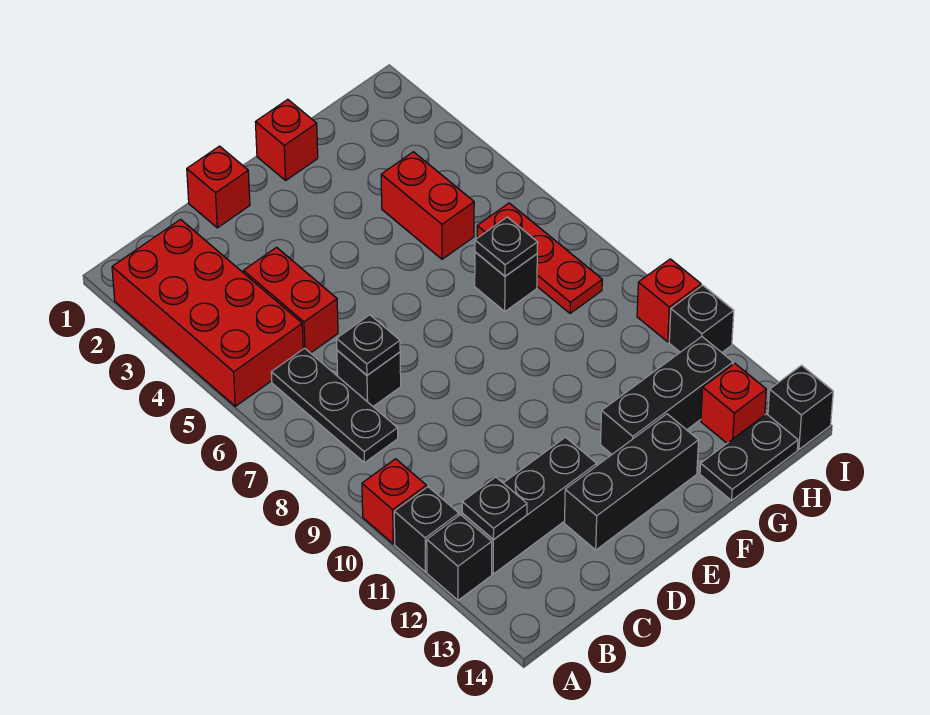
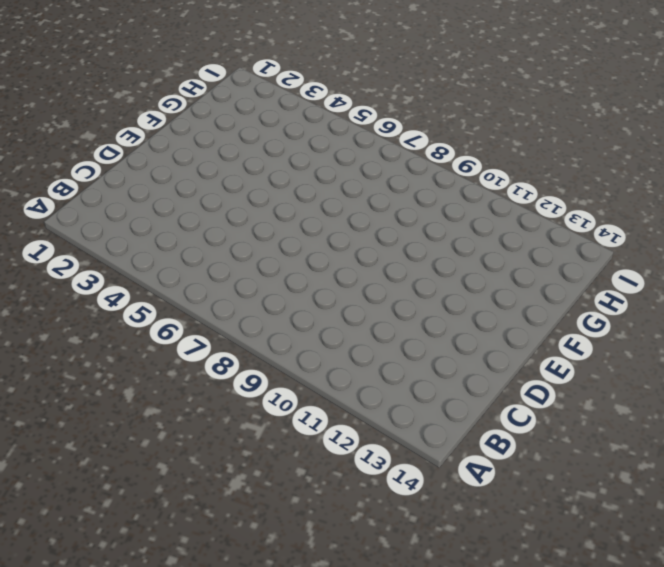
none -> red 2x4 brick [112,219,303,406]
none -> red 1x1 brick [362,459,426,544]
none -> black 1x1 brick [394,487,459,572]

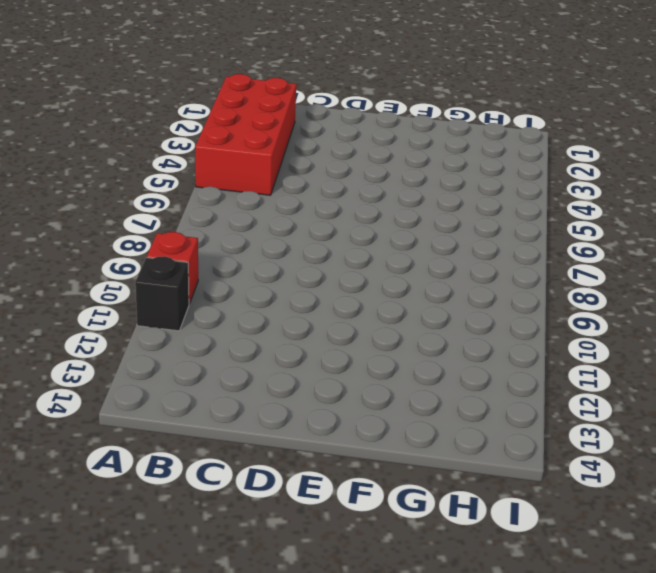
none -> black 1x1 brick [427,515,492,600]
none -> black 1x3 plate [271,348,398,463]
none -> black 1x3 brick [462,437,597,574]

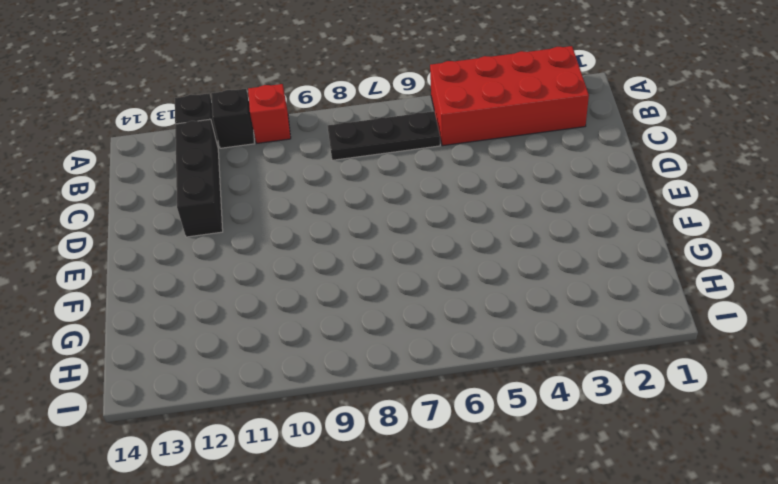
none -> red 1x2 brick [243,247,338,353]
none -> black 1x1 brick [337,350,401,406]
none -> red 1x1 brick [187,146,250,228]

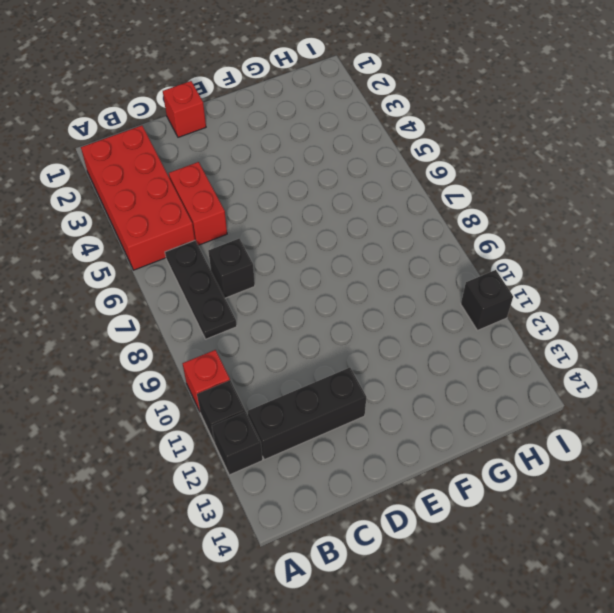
none -> black 1x3 brick [564,414,699,550]
none -> red 1x1 brick [255,99,318,180]
none -> black 1x3 brick [601,337,733,454]

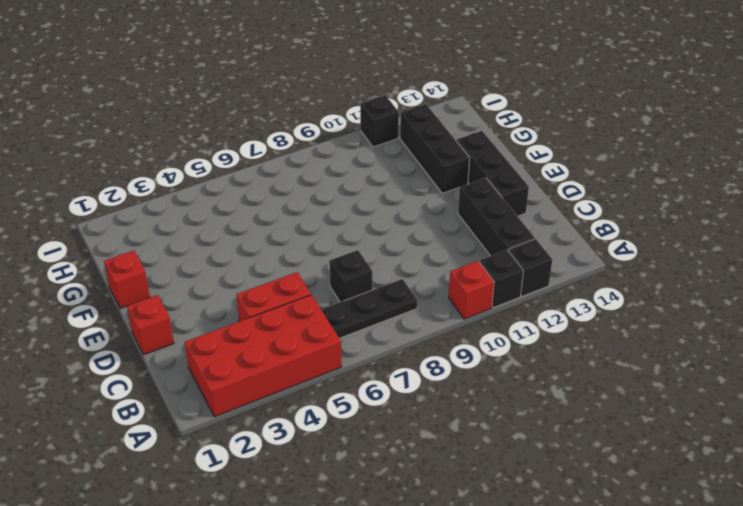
none -> red 1x2 brick [381,152,474,259]
none -> black 1x1 brick [475,252,537,311]
none -> black 1x2 plate [700,414,798,500]

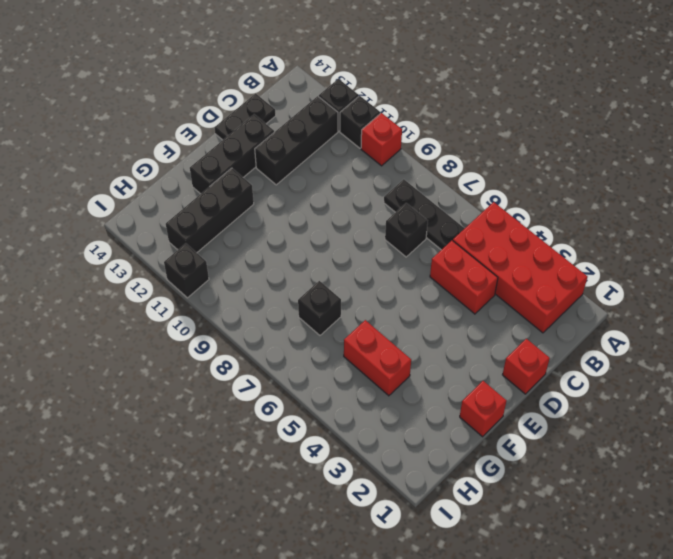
black 1x2 plate [215,94,276,140] -> black 1x2 plate moved to [700,414,798,500]
none -> red 1x3 plate [477,203,602,313]
none -> red 1x1 brick [701,364,766,443]
none -> red 1x1 brick [637,259,701,342]

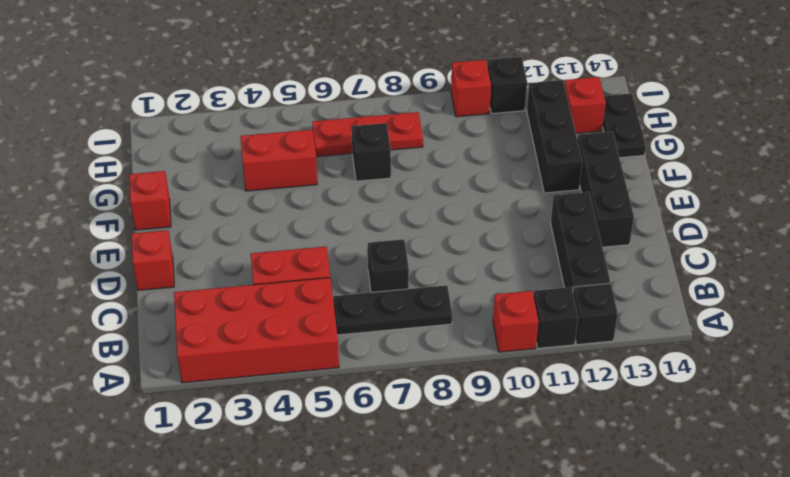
none -> black 1x1 brick [768,366,833,449]
none -> black 1x1 plate [462,477,527,539]
none -> black 1x1 plate [337,315,400,375]

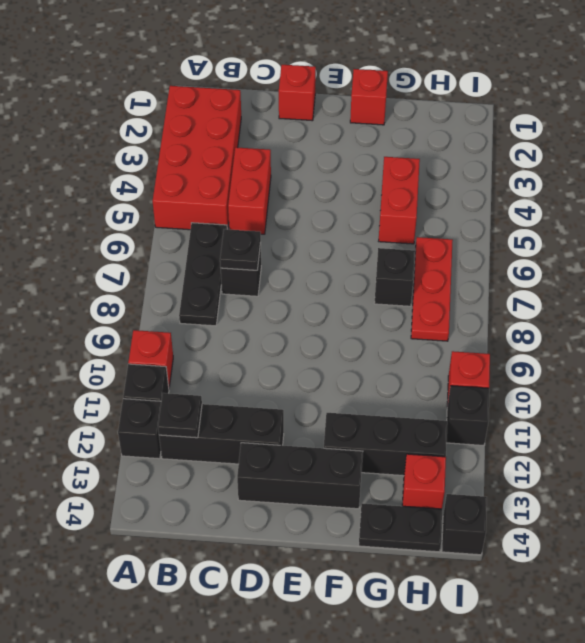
none -> black 1x1 plate [475,217,538,276]

